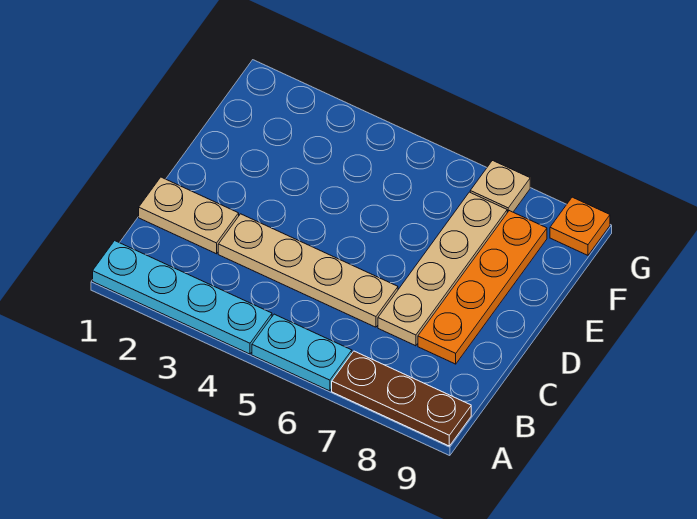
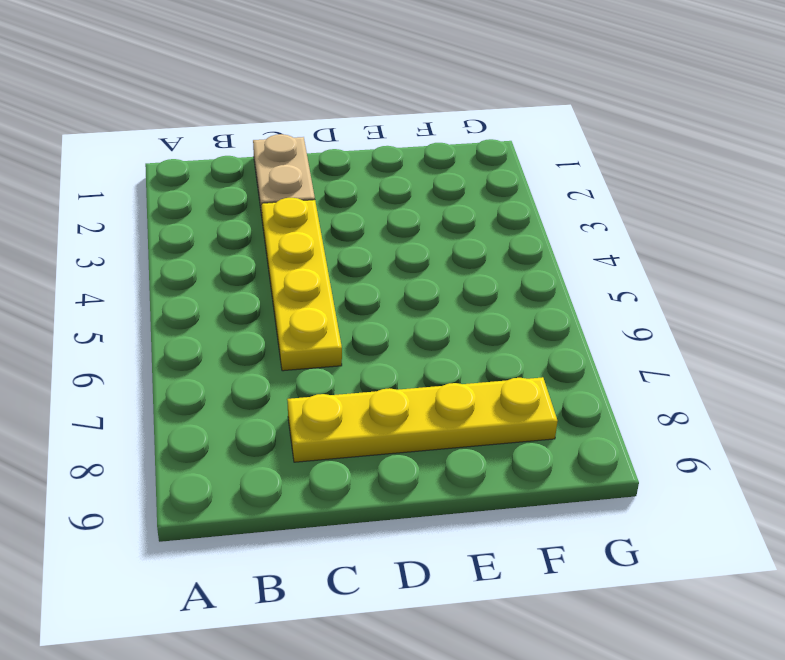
yellow 1x4 plate [261,198,342,371] -> tan 1x4 plate [218,214,398,327]
yellow 1x4 plate [287,377,558,462] -> orange 1x4 plate [418,211,547,364]
none -> cyan 1x4 plate [93,241,272,354]
none -> cyan 1x2 plate [252,314,352,391]

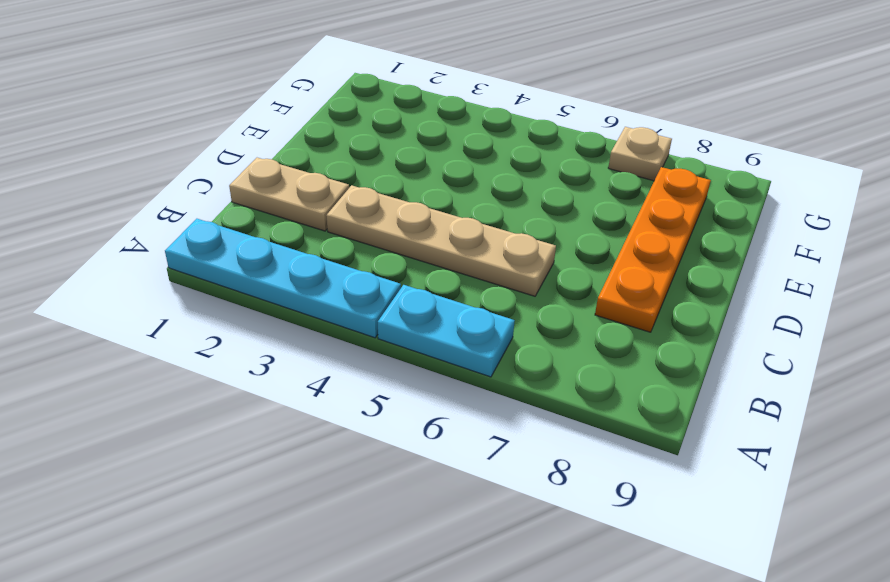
none -> brown 1x3 plate [332,351,471,446]
none -> tan 1x4 plate [378,192,507,346]

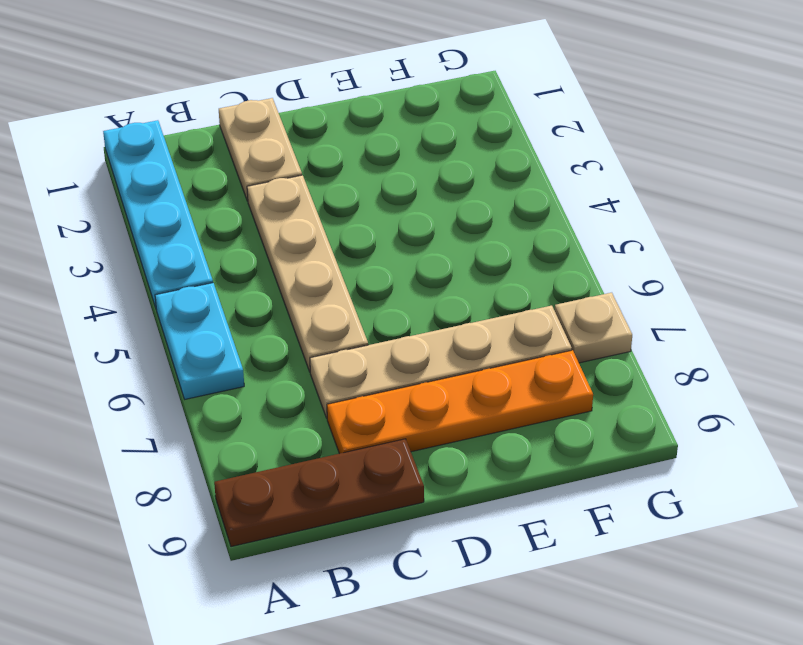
brown 1x3 plate [214,439,424,547] -> brown 1x3 plate turned to [332,351,471,446]
none -> orange 1x1 plate [550,197,610,255]

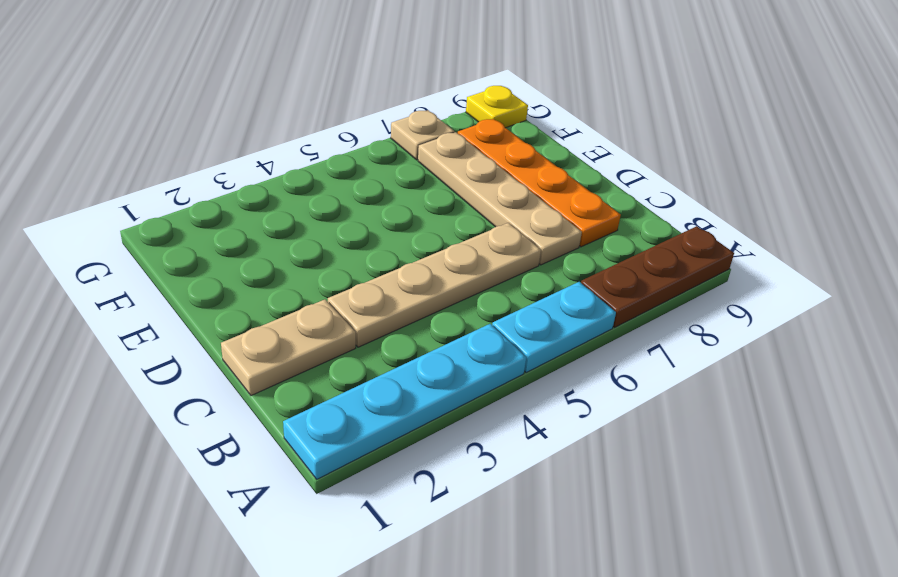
yellow 1x1 plate [466,86,528,128] -> orange 1x1 plate [550,197,610,255]

